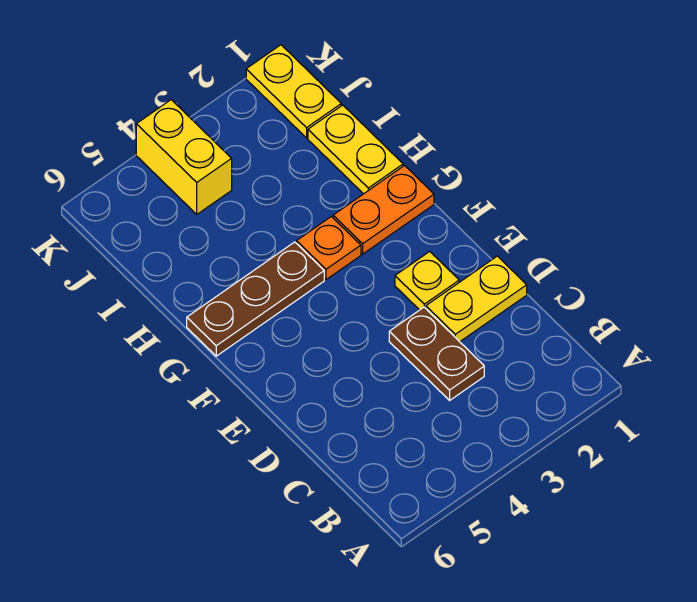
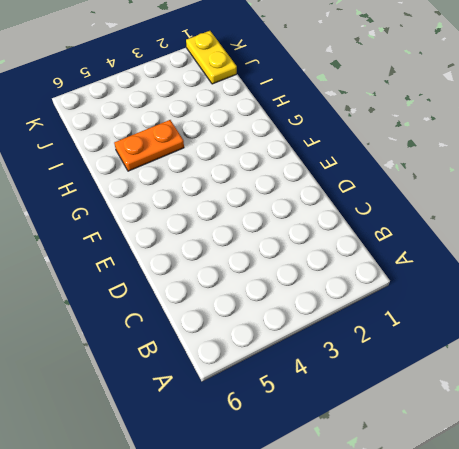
orange 1x2 plate [114,120,184,171] -> orange 1x2 plate moved to [333,166,434,254]
none -> brown 1x2 plate [389,307,484,400]
none -> yellow 1x2 plate [426,256,527,342]

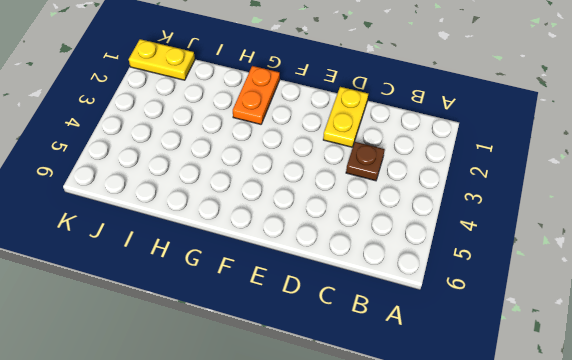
brown 1x1 plate [346,142,385,181] -> brown 1x2 plate [389,307,484,400]
none -> yellow 1x1 plate [395,252,459,310]
none -> orange 1x1 plate [297,217,361,280]

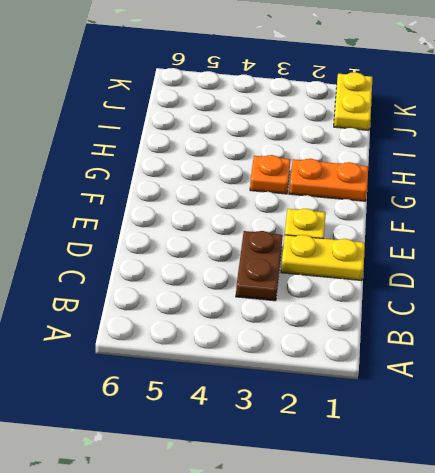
none -> brown 1x3 plate [187,242,324,356]
none -> yellow 1x2 plate [308,105,403,194]

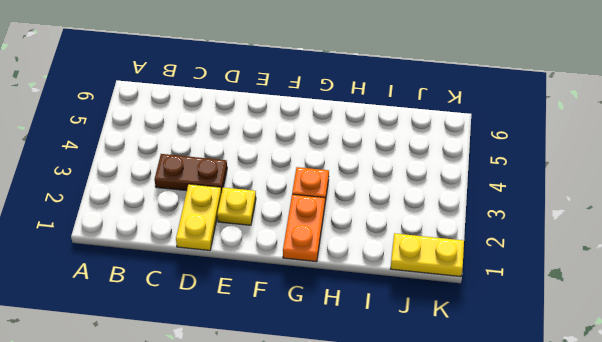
none -> brown 1x3 plate [187,242,324,356]
none -> yellow 1x2 plate [308,105,403,194]

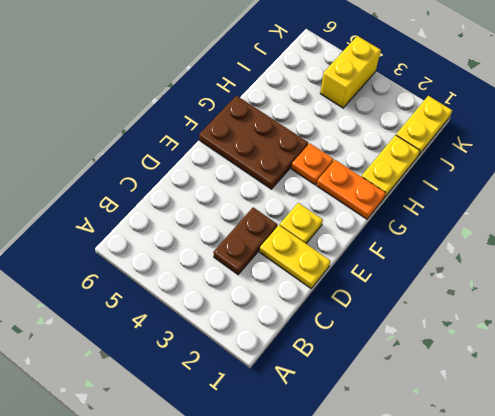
brown 2x3 plate [199,96,308,189] -> brown 1x3 plate [187,242,324,356]

